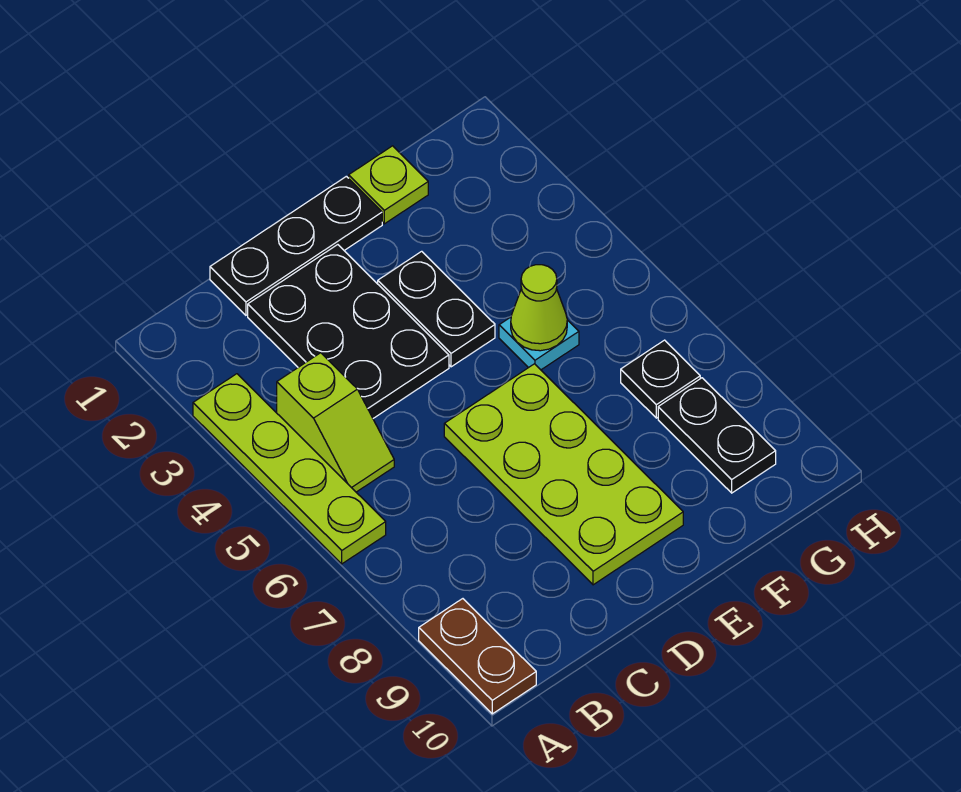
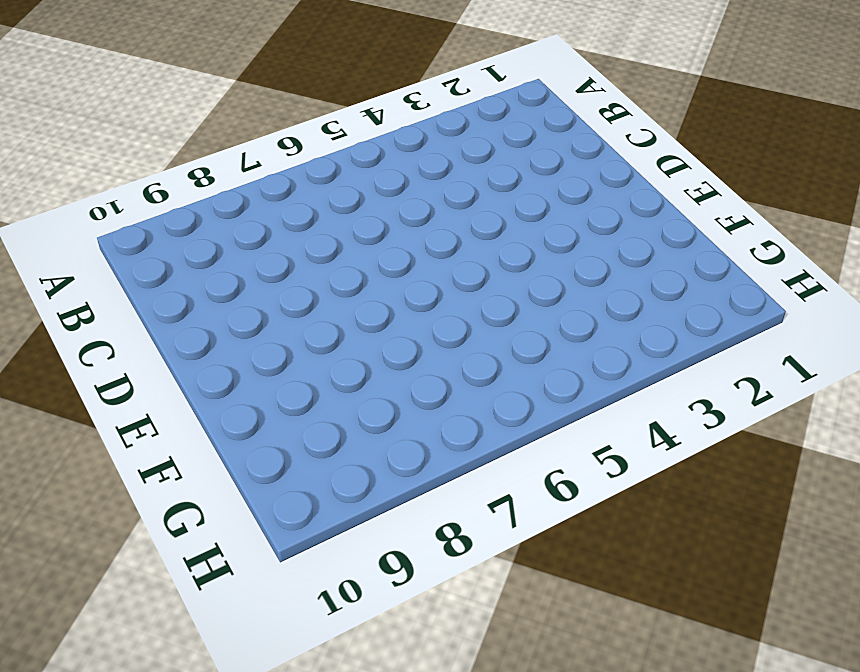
none -> lime 1x4 plate [193,374,386,564]
none -> brown 1x2 plate [419,599,536,714]
none -> lime 1x2 slope [277,353,394,492]

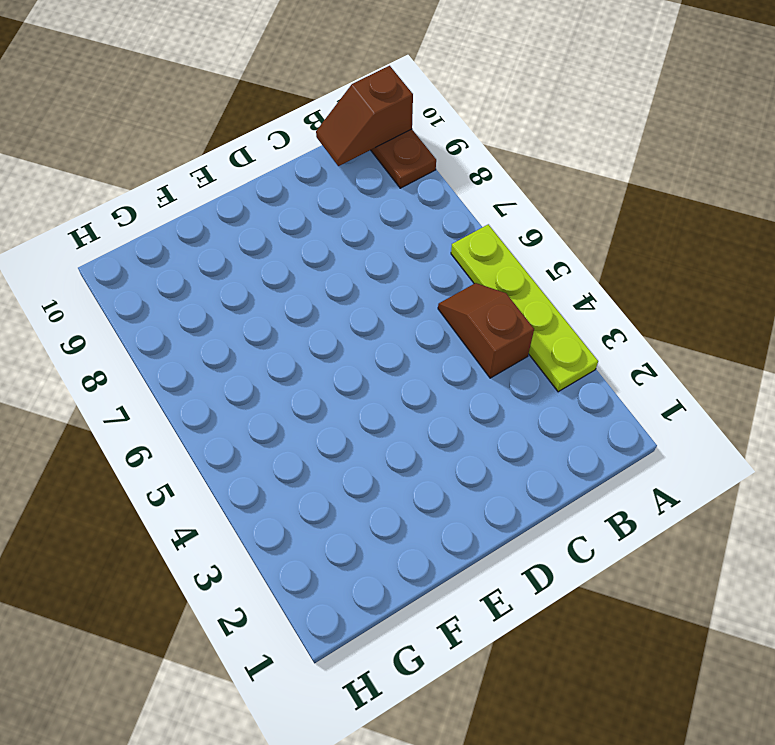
brown 1x2 slope [316,66,413,166] -> none
brown 1x2 slope [438,283,534,378] -> lime 1x2 slope [277,353,394,492]
none -> black 1x3 plate [210,176,382,315]
none -> black 2x3 plate [248,245,449,418]
none -> lime 2x4 plate [444,364,683,585]

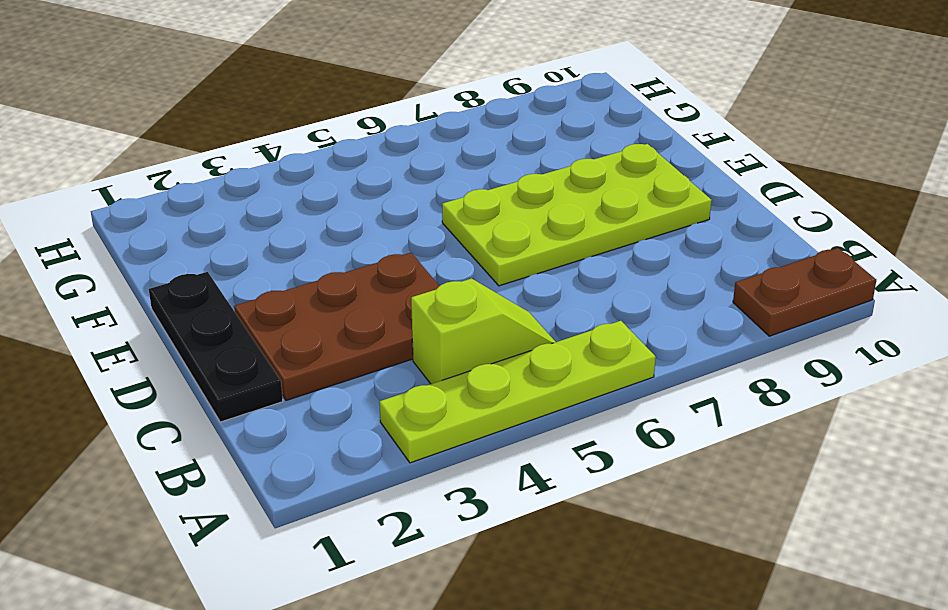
brown 2x3 plate [234,253,439,401] -> black 2x3 plate [248,245,449,418]
none -> black 1x2 plate [378,251,495,367]
none -> lime 1x1 plate [349,146,428,224]
none -> cyan 1x1 plate [499,317,579,370]

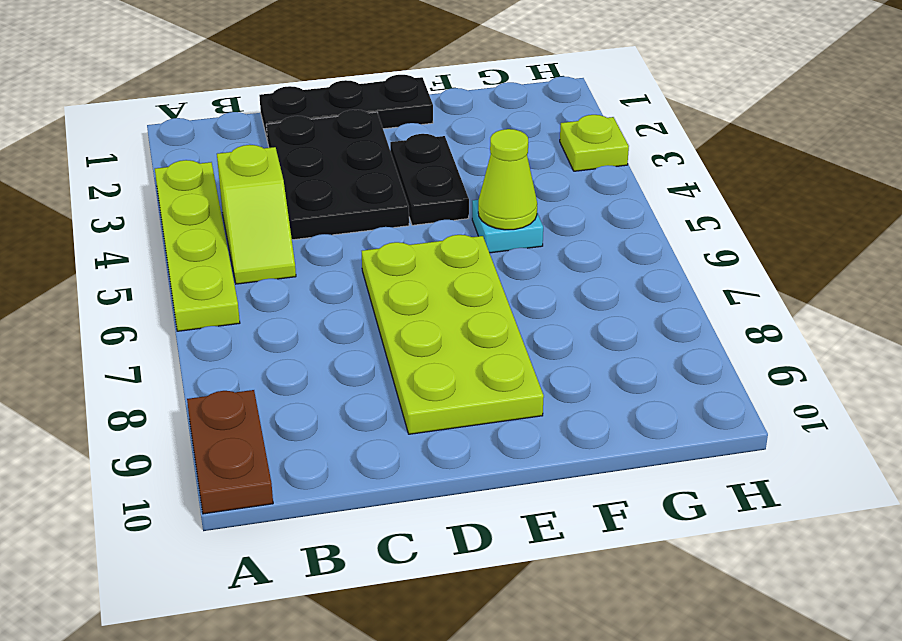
lime 1x1 plate [560,115,629,171] -> lime 1x1 plate moved to [349,146,428,224]
none -> black 1x1 plate [621,340,700,418]
none -> black 1x2 plate [658,378,776,493]

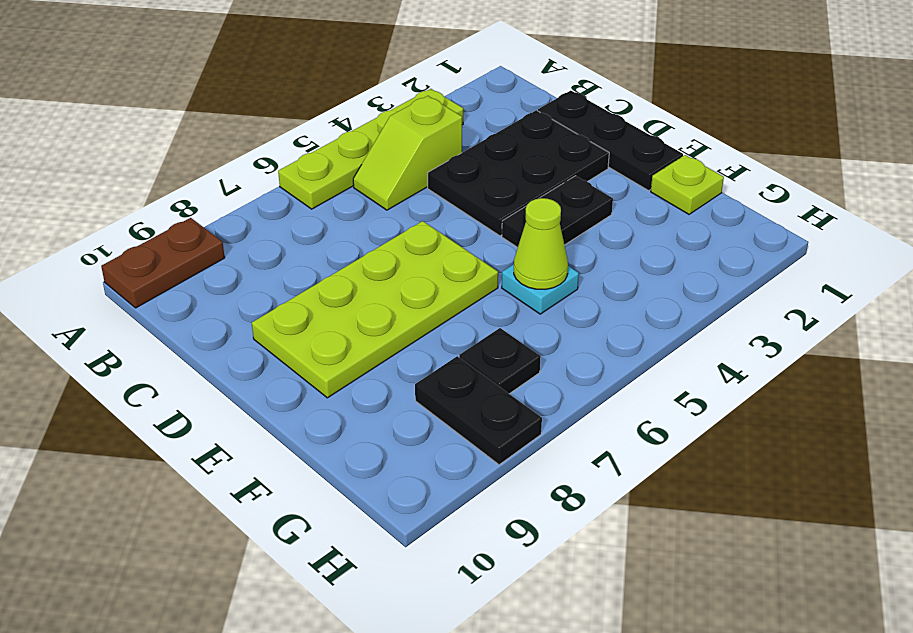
black 1x2 plate [415,356,542,465] -> black 1x2 plate turned to [658,378,776,493]

